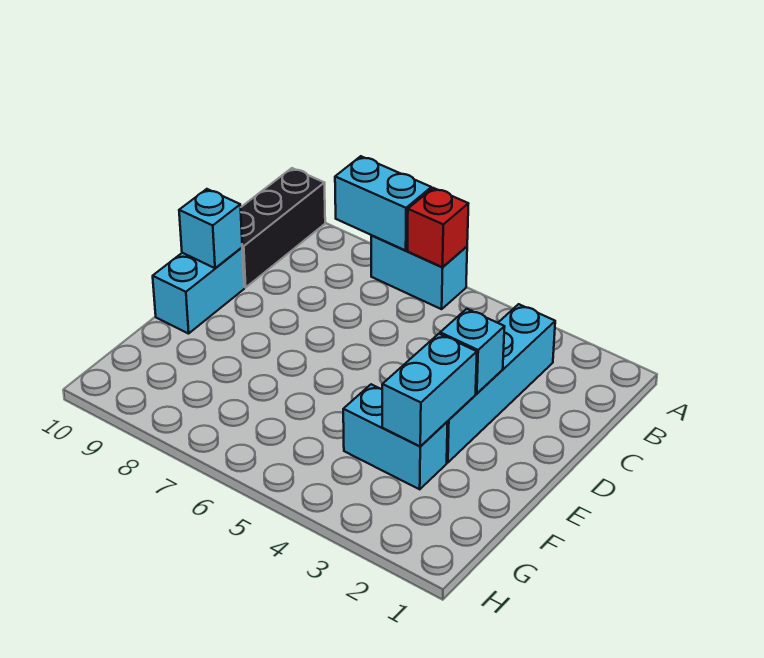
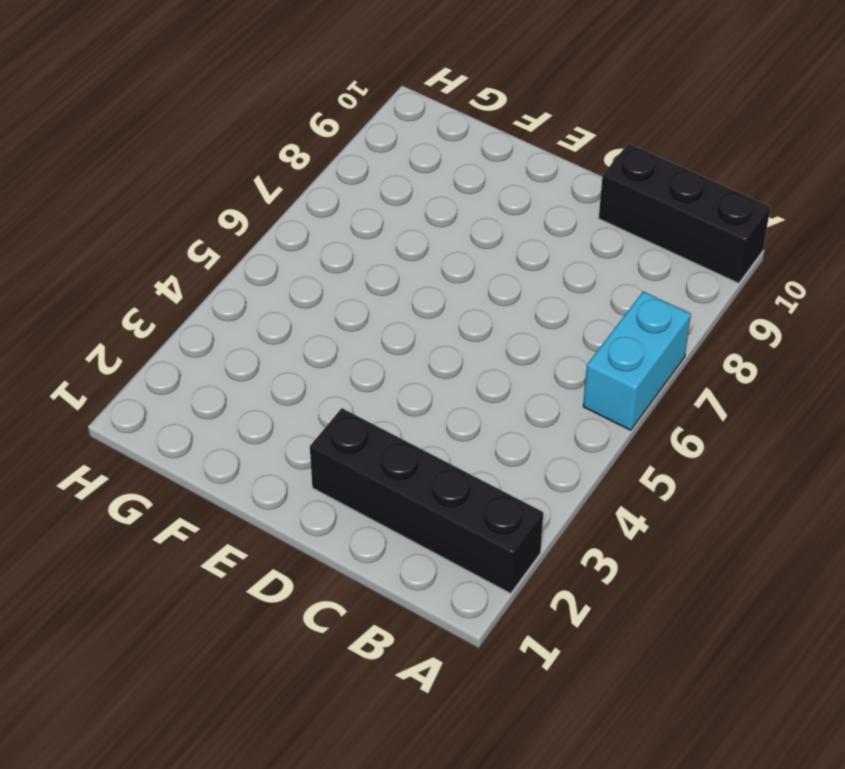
black 1x4 brick [310,408,543,593] -> none
none -> cyan 1x4 brick [447,304,555,463]
none -> cyan 1x2 brick [153,248,244,334]

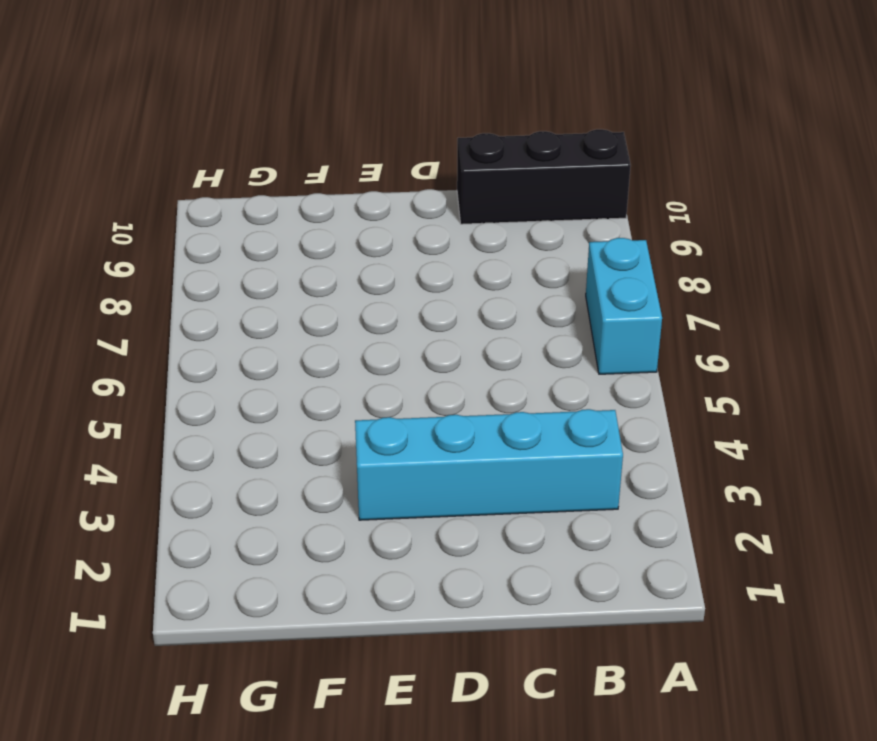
none -> cyan 1x2 brick [153,248,244,334]
none -> cyan 1x2 brick [343,384,448,489]

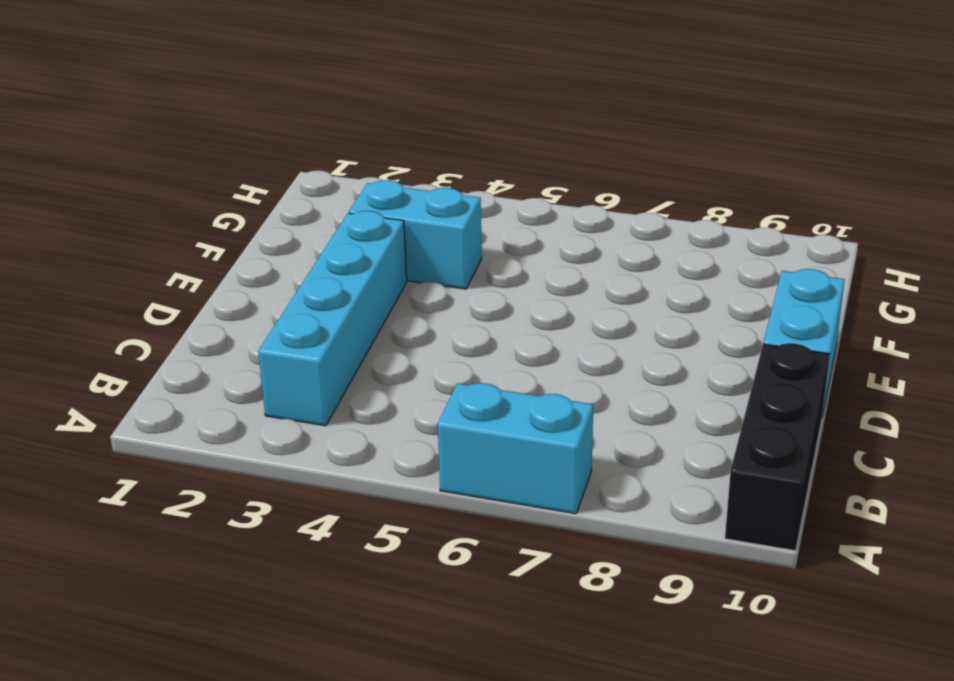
none -> red 1x1 brick [408,188,468,267]
none -> cyan 1x2 brick [335,156,431,250]

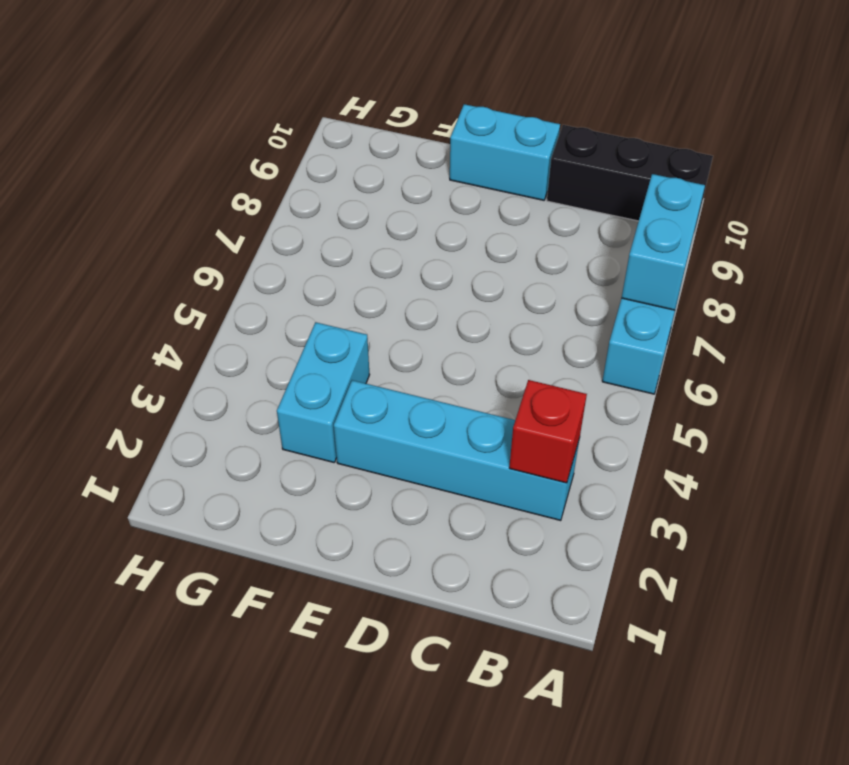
red 1x1 brick [509,380,587,483] -> red 1x1 brick moved to [408,188,468,267]
none -> cyan 1x1 brick [440,309,505,394]
none -> cyan 1x1 brick [179,189,242,268]

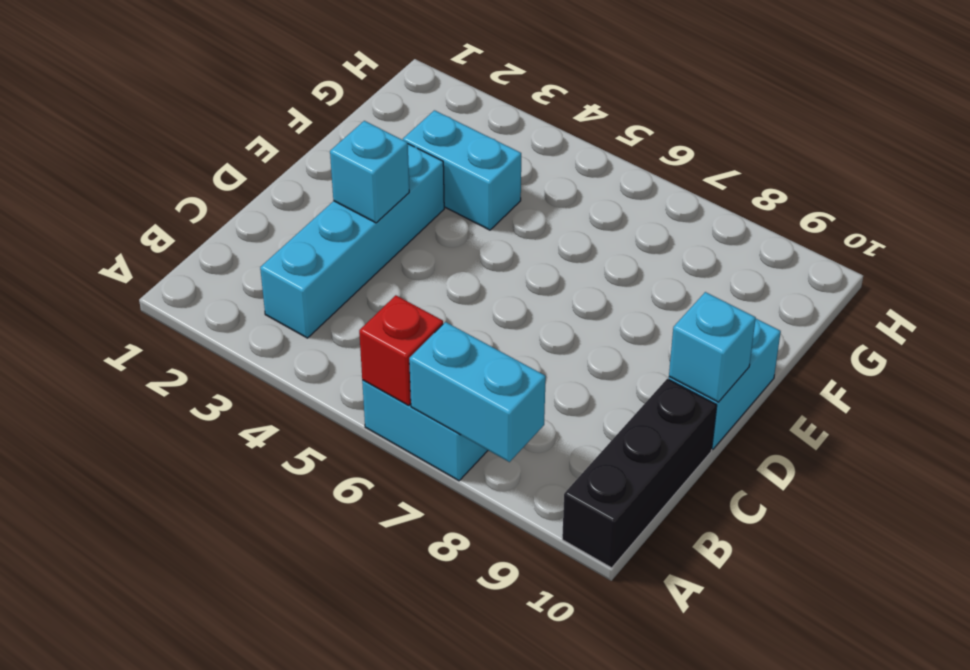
none -> cyan 1x2 brick [382,334,477,446]

